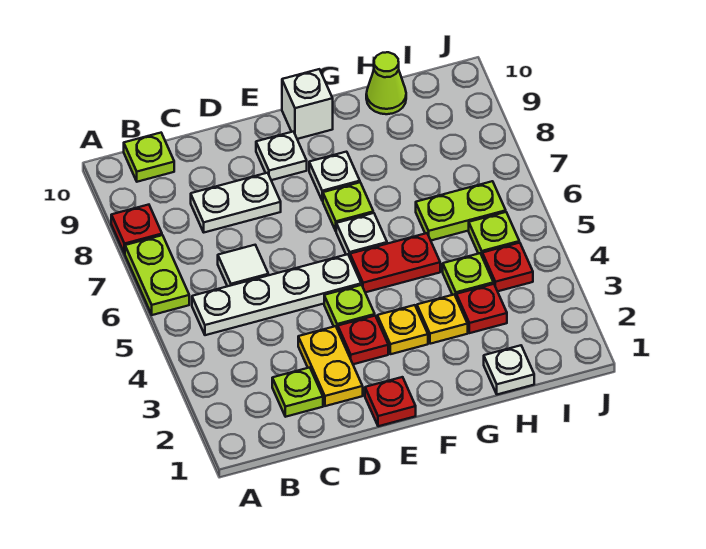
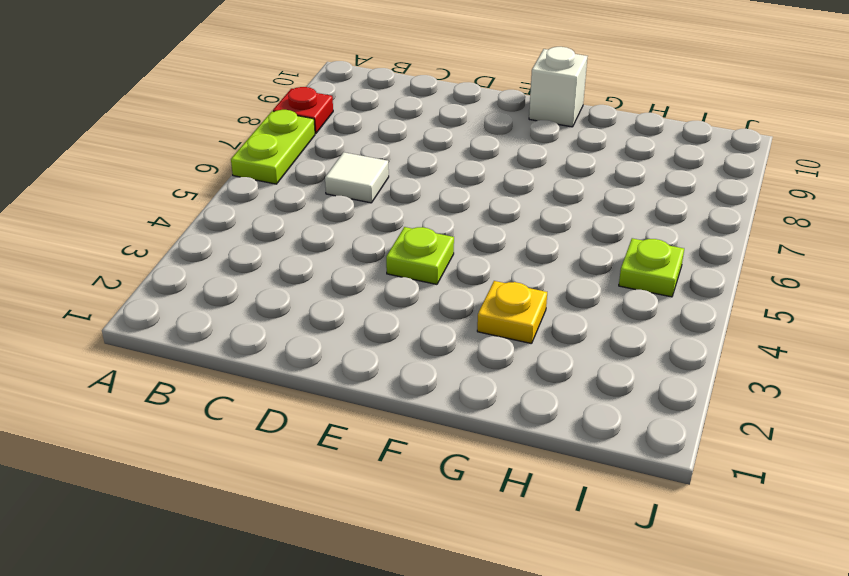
none -> white 1x4 plate [192,254,361,335]
none -> lime 1x1 plate [124,133,174,182]
none -> lime 1x1 plate [272,368,323,417]

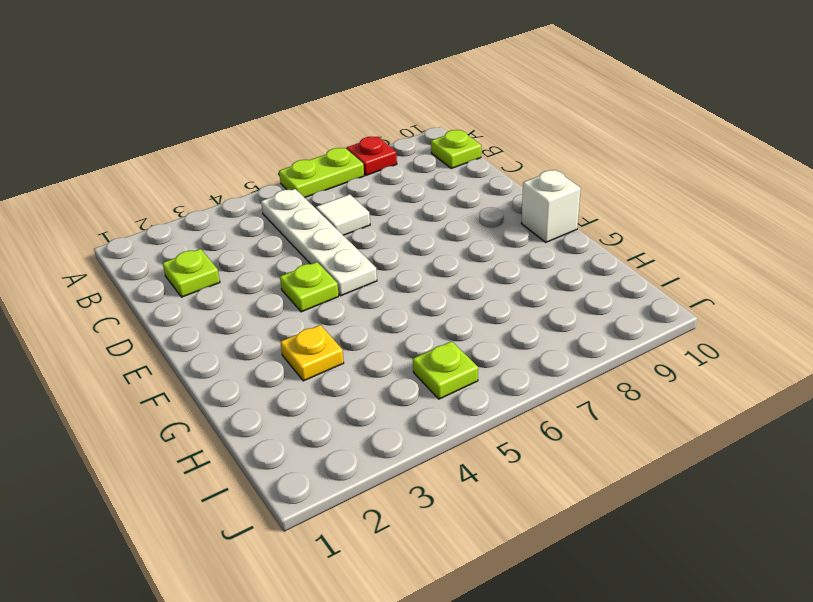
none -> white 1x2 plate [191,173,281,232]
none -> yellow 1x2 plate [298,326,363,406]
none -> red 1x1 plate [365,377,416,426]

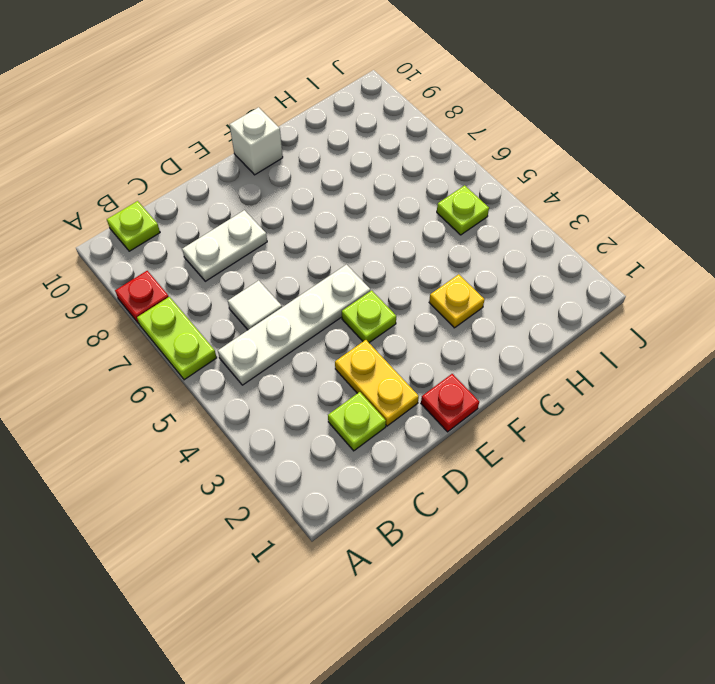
none -> red 1x1 plate [338,316,388,364]
none -> white 1x1 plate [256,132,307,180]
none -> yellow 1x1 plate [377,305,428,354]

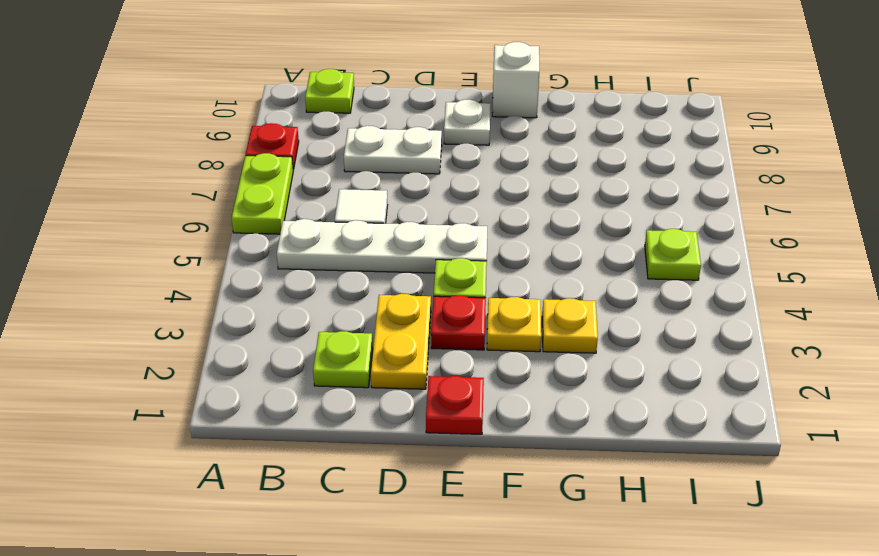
none -> red 1x2 plate [350,233,440,292]
none -> white 1x1 plate [336,213,387,257]
none -> lime 1x1 plate [323,182,373,231]

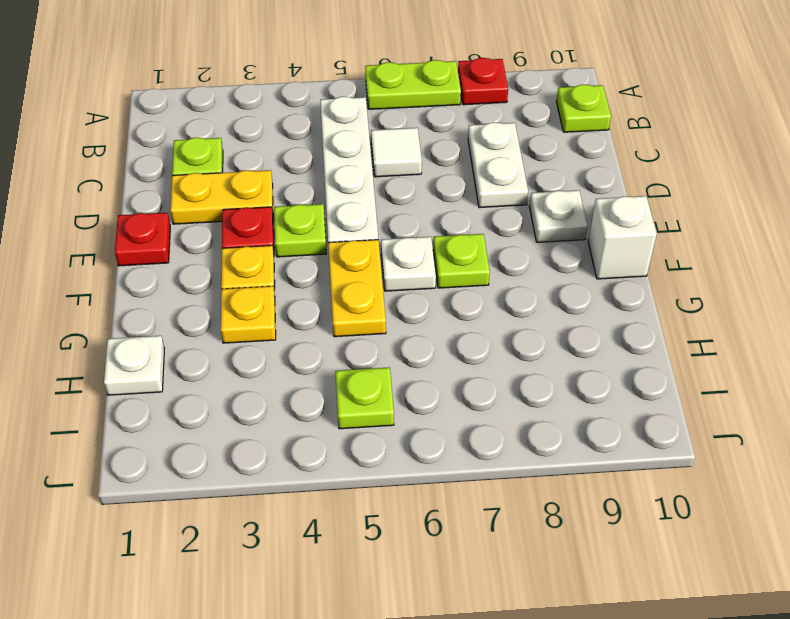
yellow 1x2 plate [328,240,386,337] -> red 1x2 plate [350,233,440,292]
none -> white 1x1 plate [309,152,360,201]
none -> red 1x1 plate [456,284,507,333]
none -> lime 1x1 plate [443,253,493,296]

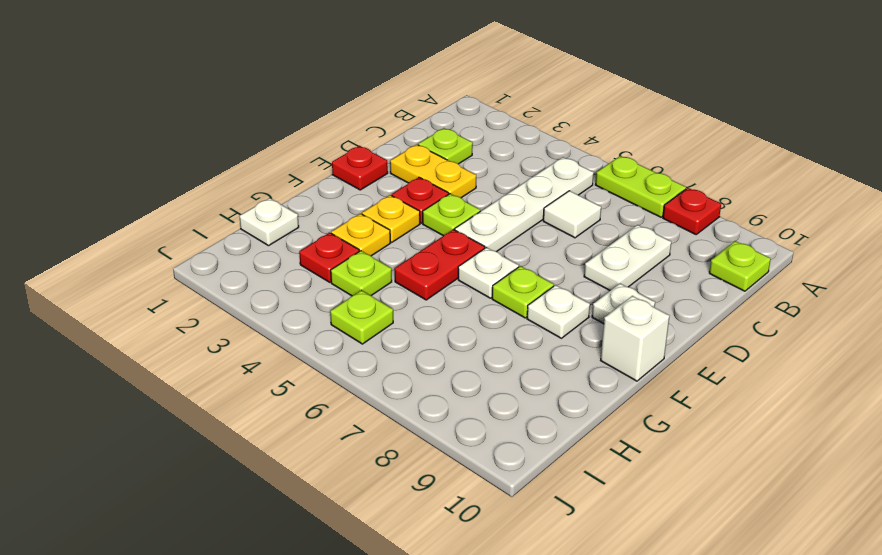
none -> lime 1x2 plate [416,181,506,240]
none -> lime 1x1 cone [366,52,406,114]
none -> red 1x1 plate [482,243,533,291]

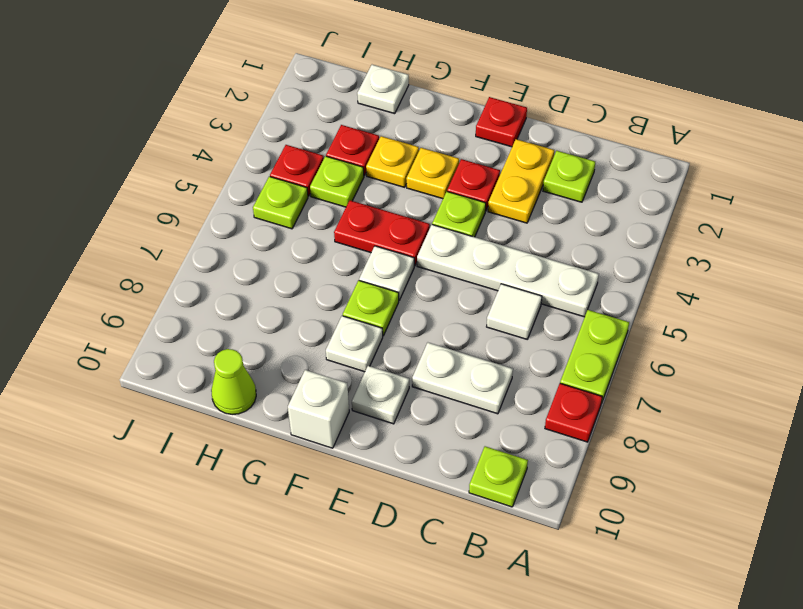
none -> lime 1x2 plate [416,181,506,240]

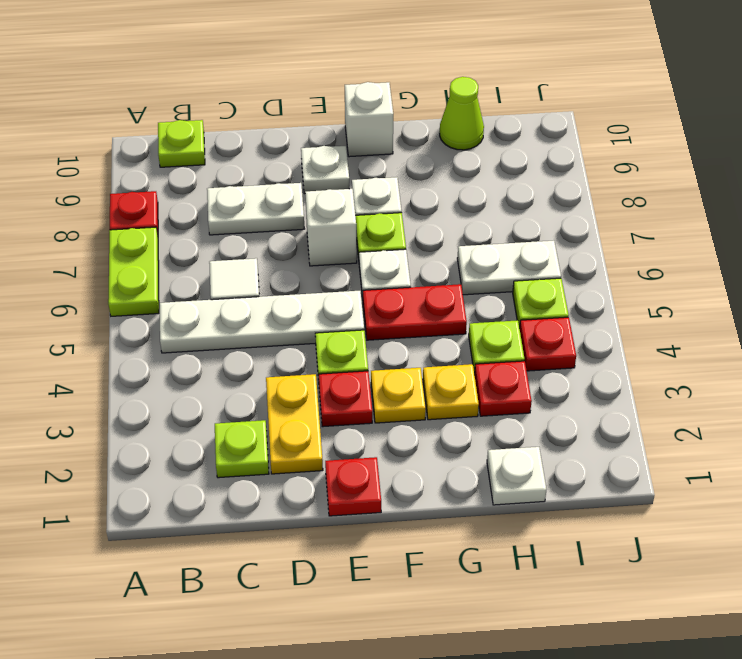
white 1x1 brick [305,189,357,266] -> none
white 1x2 plate [457,241,561,295] -> lime 1x2 plate [416,181,506,240]

